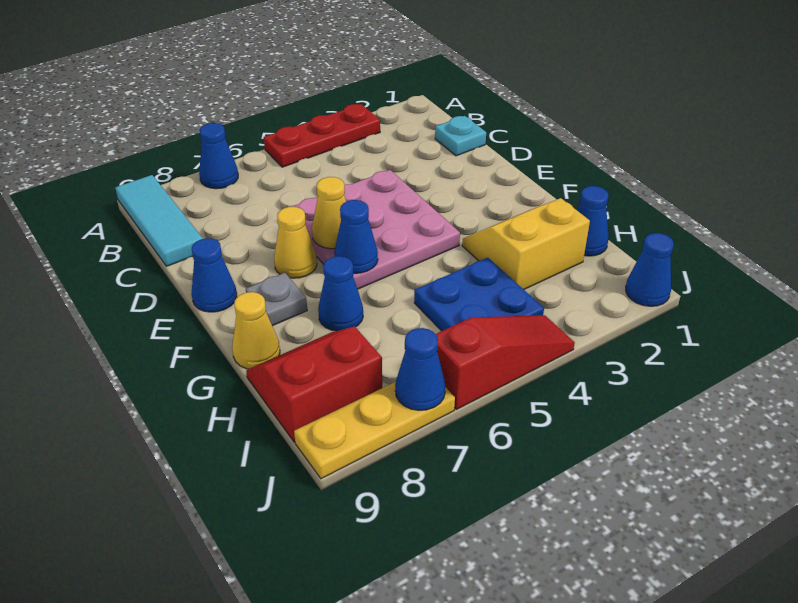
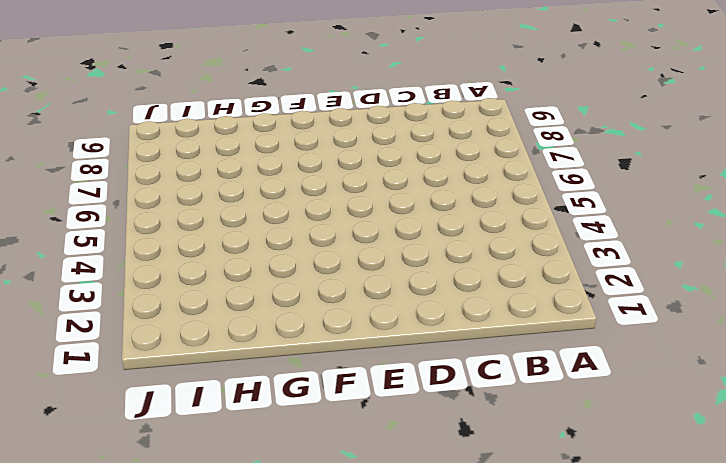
none -> red 1x3 plate [264,104,380,167]
none -> blue 1x1 cone [199,123,238,189]
none -> cyan 1x3 tile [115,175,203,266]

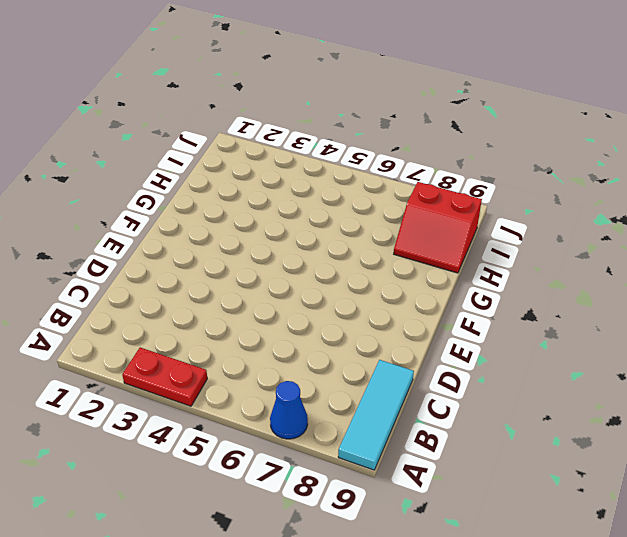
red 1x2 plate [122,348,207,406] -> red 1x3 plate [264,104,380,167]
none -> cyan 1x1 plate [435,116,486,156]
none -> pink 3x3 plate [292,170,460,289]
none -> yellow 1x1 cone [274,207,317,278]

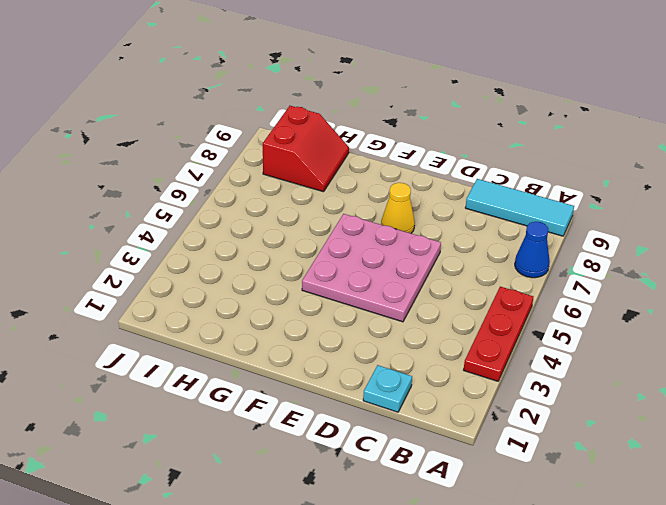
none -> blue 1x1 cone [192,238,237,312]
none -> grey 1x1 plate [246,273,307,326]
none -> yellow 2x2 slope [462,198,590,289]

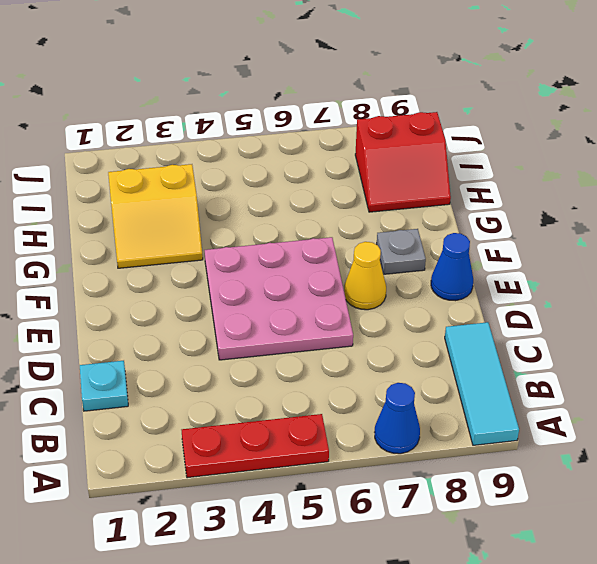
none -> blue 1x1 cone [318,256,363,331]
none -> yellow 1x1 cone [232,292,280,369]
none -> blue 1x1 cone [577,186,609,256]

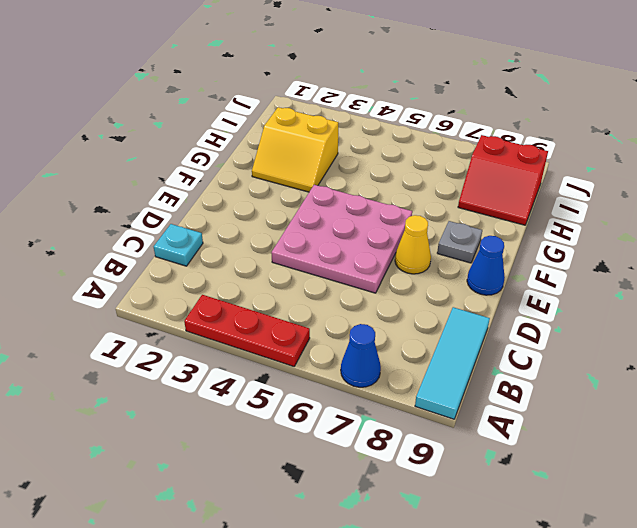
none -> blue 1x1 cone [318,256,363,331]
none -> yellow 1x1 cone [232,292,280,369]
none -> blue 1x1 cone [577,186,609,256]

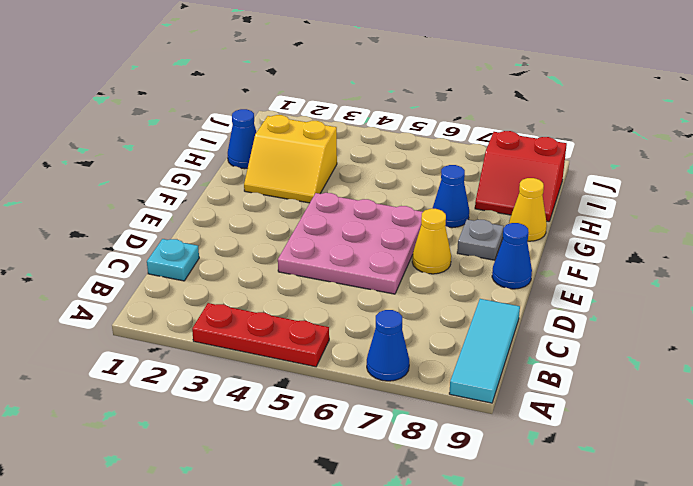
none -> blue 2x2 plate [414,258,544,331]
none -> blue 1x1 cone [626,233,674,306]
none -> red 1x3 slope [436,315,575,409]

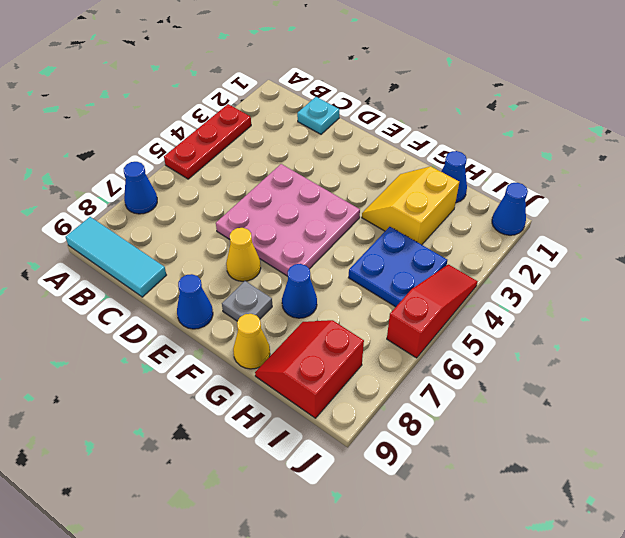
none -> yellow 1x3 plate [294,382,455,479]
none -> yellow 1x1 cone [312,177,346,249]
none -> blue 1x1 cone [334,200,378,273]

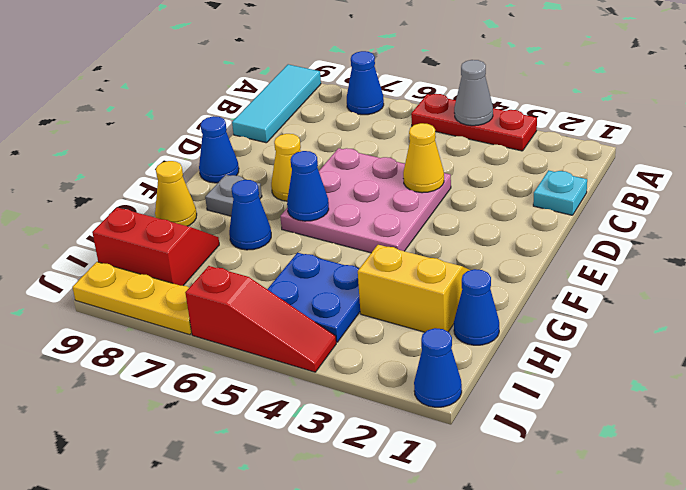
grey 1x1 cone [454,60,493,126] -> none
yellow 1x1 cone [403,123,444,193] -> yellow 1x1 cone moved to [312,177,346,249]
none -> blue 1x1 cone [395,328,445,410]

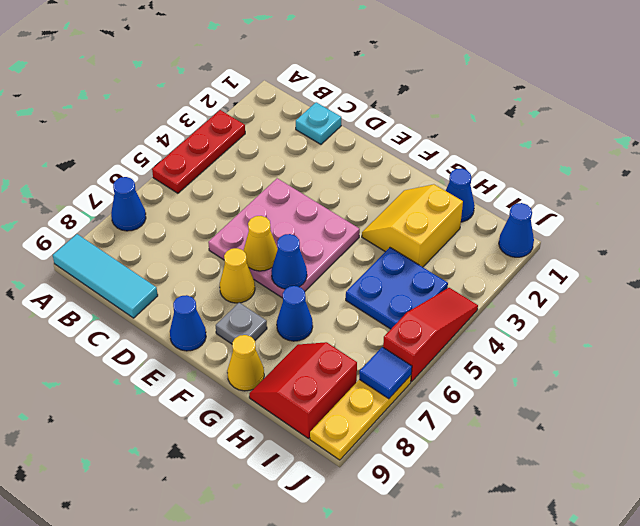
blue 1x1 tile [359,347,412,399] -> blue 1x1 cone [395,328,445,410]

